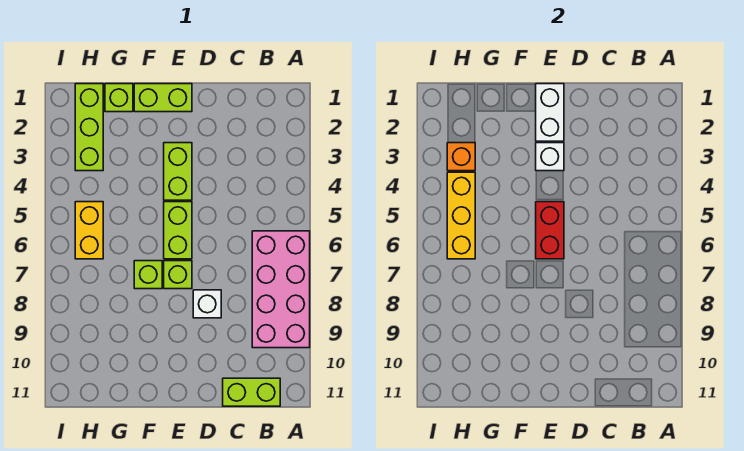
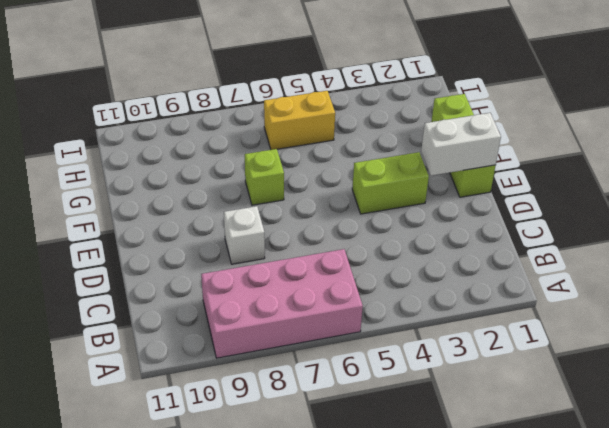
none -> lime 1x2 brick [223,378,280,406]
none -> lime 1x2 brick [164,202,192,259]
none -> lime 1x1 brick [164,261,192,289]

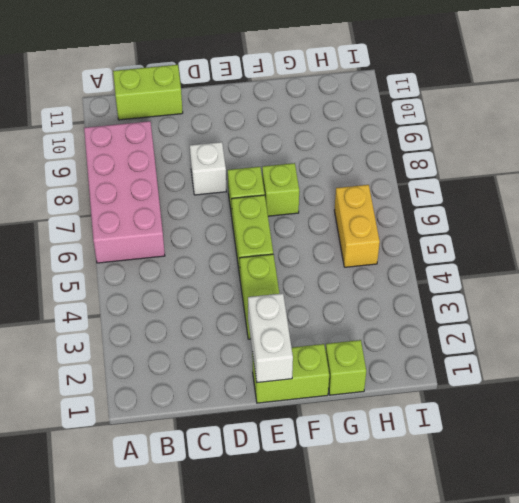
none -> lime 1x3 brick [75,84,103,171]
none -> white 1x1 brick [536,143,564,171]
none -> red 1x2 brick [536,202,564,259]

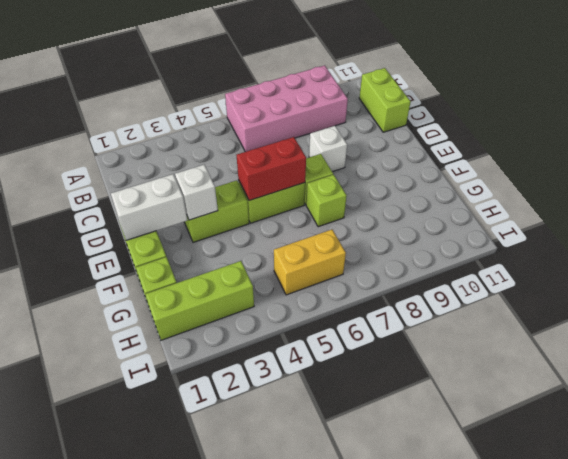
none -> orange 1x1 brick [447,143,475,171]
none -> yellow 1x3 brick [447,172,475,259]

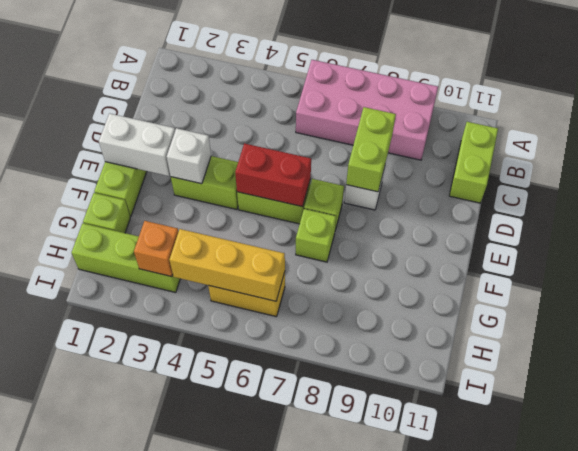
lime 1x2 brick [346,107,396,192] -> none

